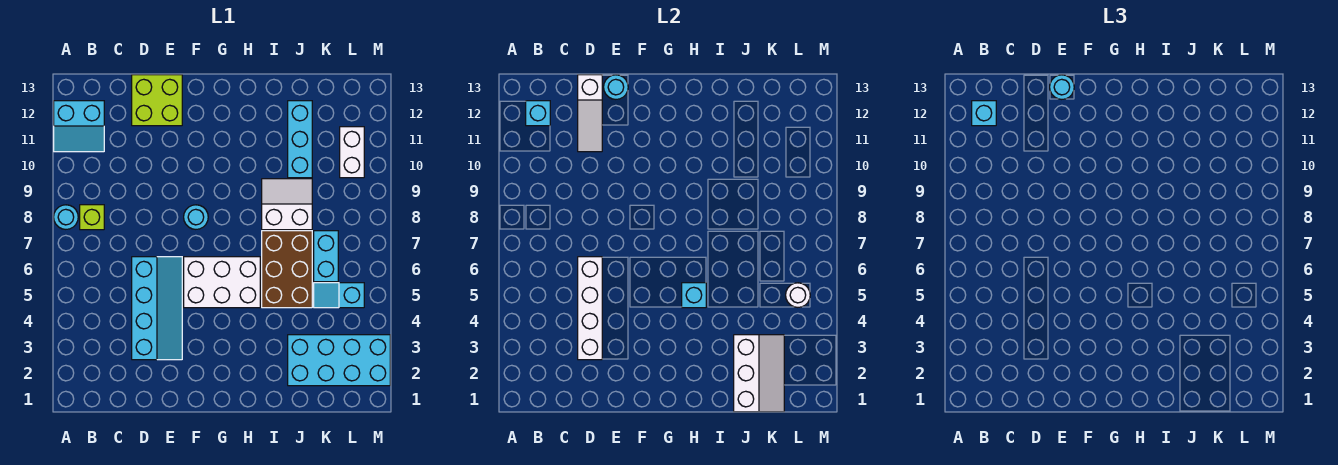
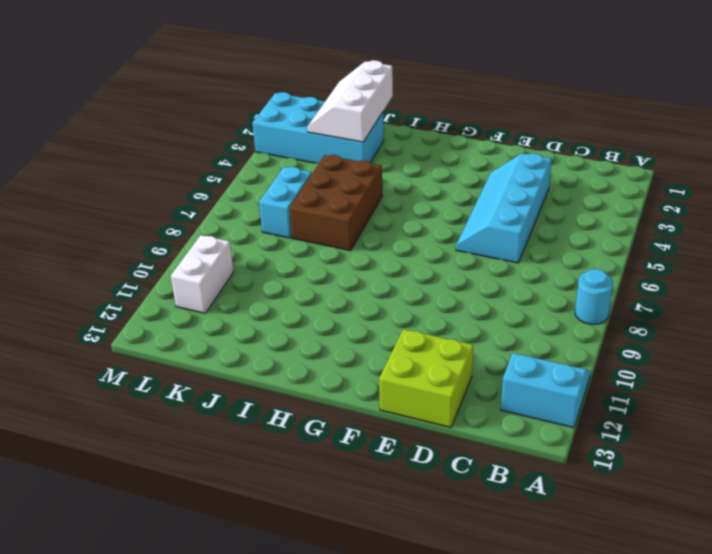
none -> lime 1x1 brick [80,205,104,230]
none -> white 2x3 brick [184,257,260,308]
none -> cyan 1x1 round brick [184,205,208,229]

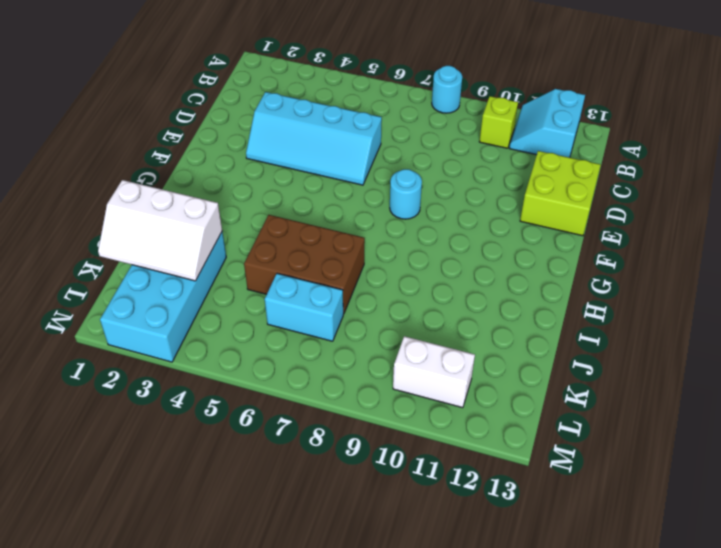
lime 1x1 brick [479,96,518,148] -> lime 1x1 brick moved to [80,205,104,230]
none -> white 2x3 brick [184,257,260,308]
none -> white 2x2 slope [262,179,312,230]
none -> cyan 1x3 brick [288,101,312,178]

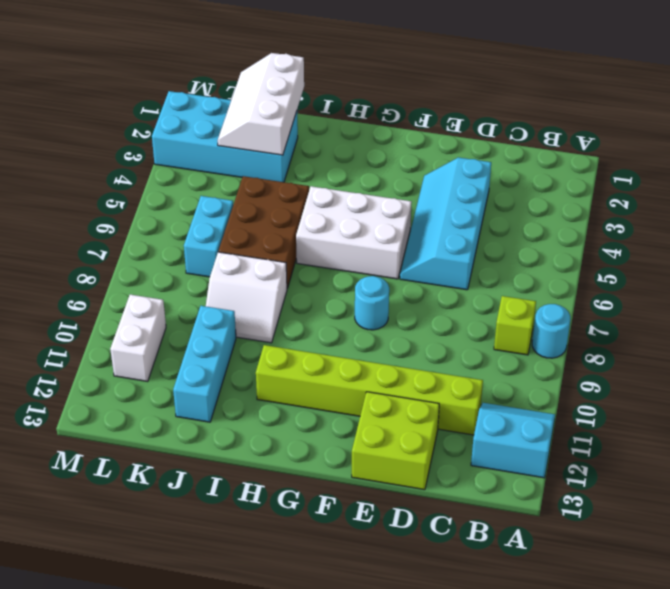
lime 1x6 brick [256,345,483,435] -> none
none -> cyan 1x2 slope [314,283,364,308]
none -> cyan 1x1 brick [526,101,550,126]
none -> white 1x4 brick [578,257,602,360]

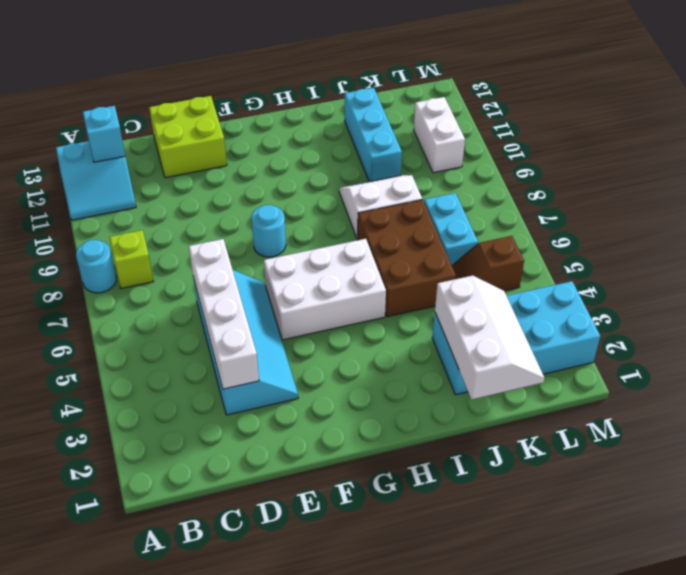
brown 1x2 slope [452,236,524,291] -> cyan 1x2 slope [314,283,364,308]
none -> white 1x3 slope [578,75,602,152]
none -> cyan 1x1 round brick [604,75,628,99]
none -> cyan 1x1 brick [682,283,706,308]

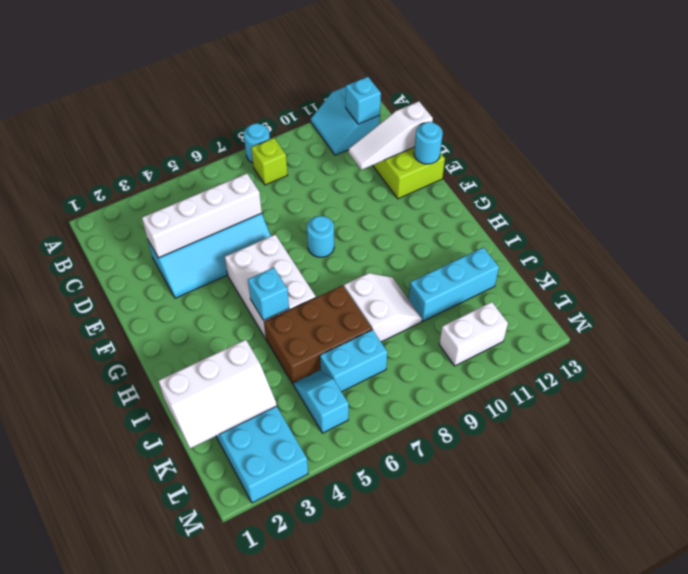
none -> white 1x1 round brick [786,283,810,307]
none -> cyan 1x1 brick [972,101,996,126]
none -> cyan 1x1 round brick [1050,75,1074,99]

